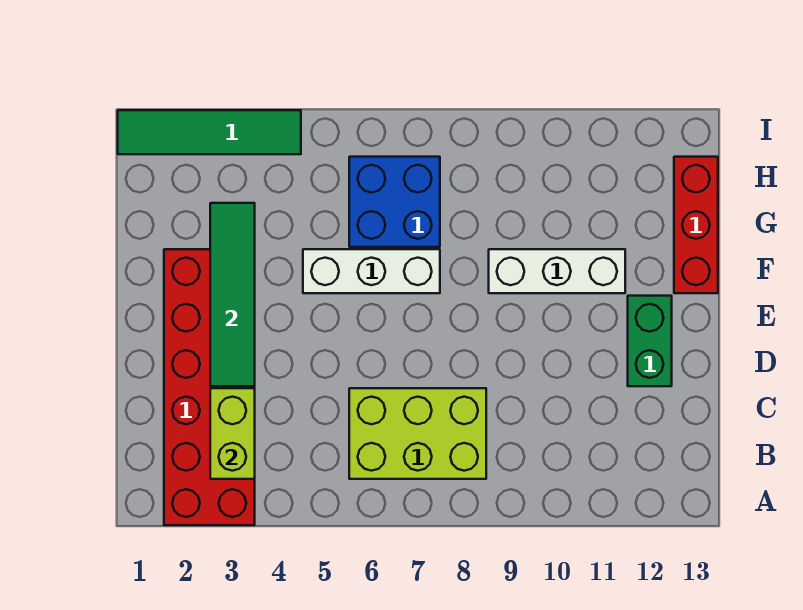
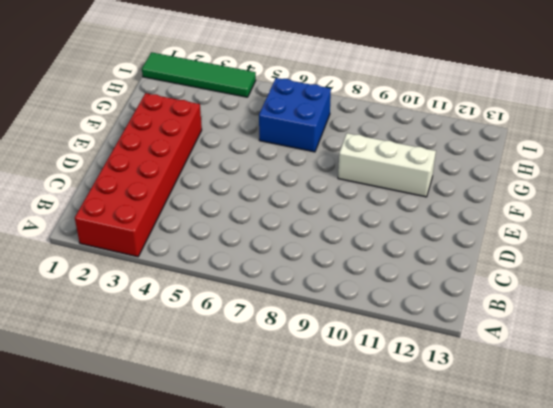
none -> lime 2x3 brick [349,388,486,479]
none -> green 1x2 brick [628,296,672,386]

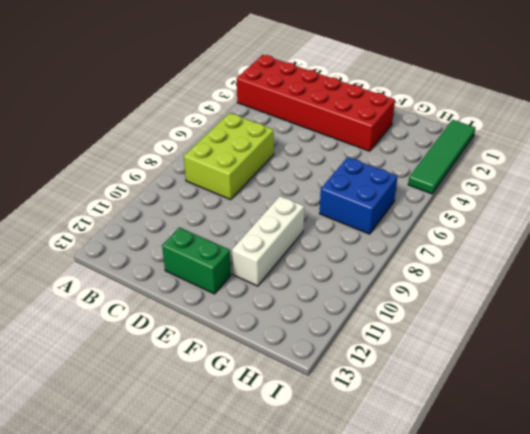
none -> white 1x3 brick [303,249,440,293]
none -> red 1x3 brick [674,157,718,293]

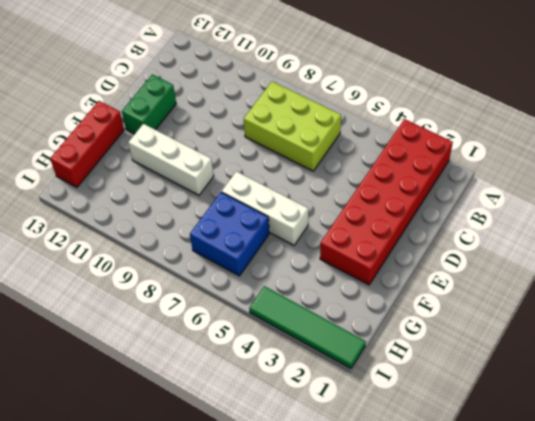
none -> lime 1x2 brick [210,388,255,479]
none -> green 1x4 tile [210,203,255,386]

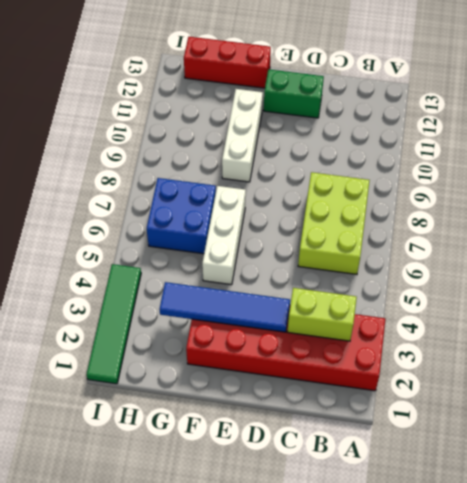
blue 1x4 tile [159,282,290,332] -> green 1x4 tile [210,203,255,386]

